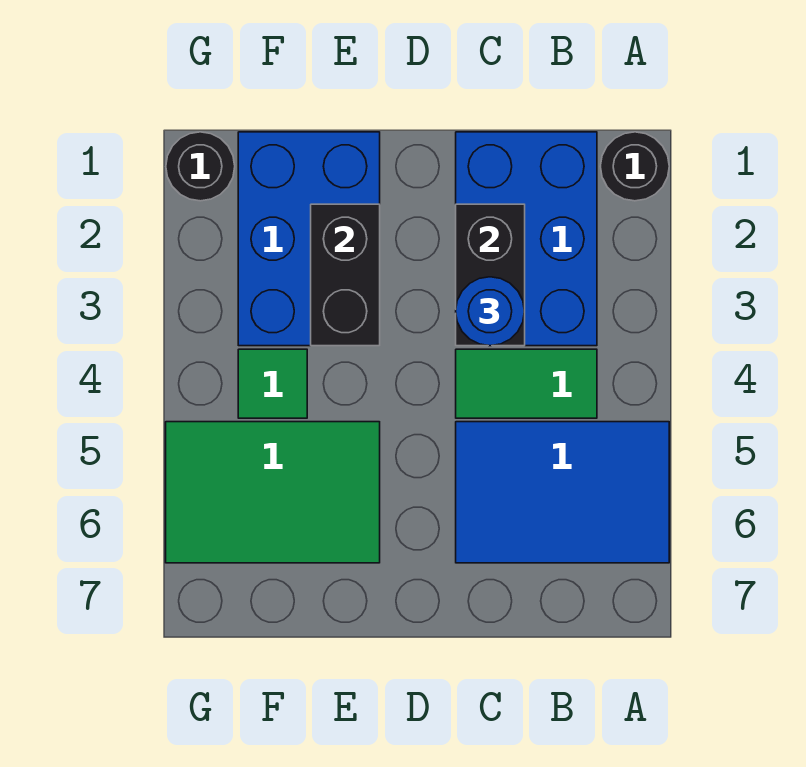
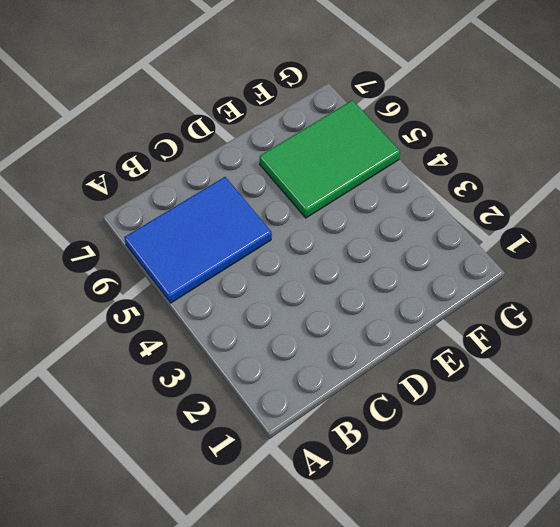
none -> black 1x1 round brick [600,132,669,201]
none -> blue 2x3 brick [456,132,597,346]

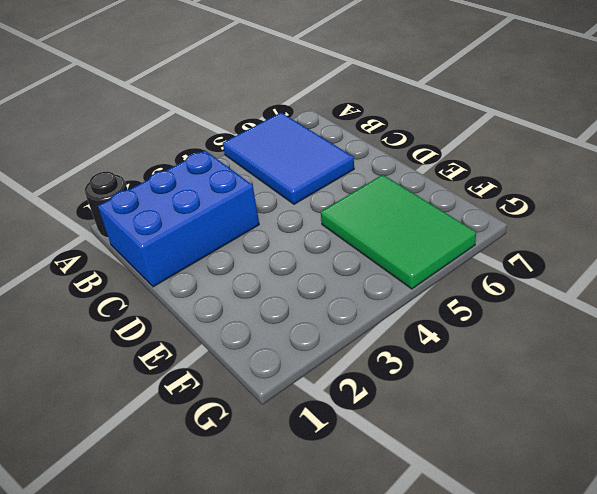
none -> green 1x2 tile [456,349,597,418]
none -> blue 2x3 brick [238,132,380,346]

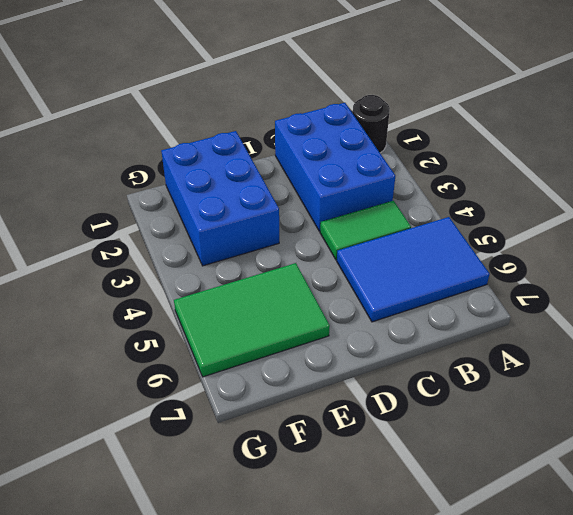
none -> green 1x1 tile [238,349,307,418]
none -> black 1x1 round brick [166,132,235,201]

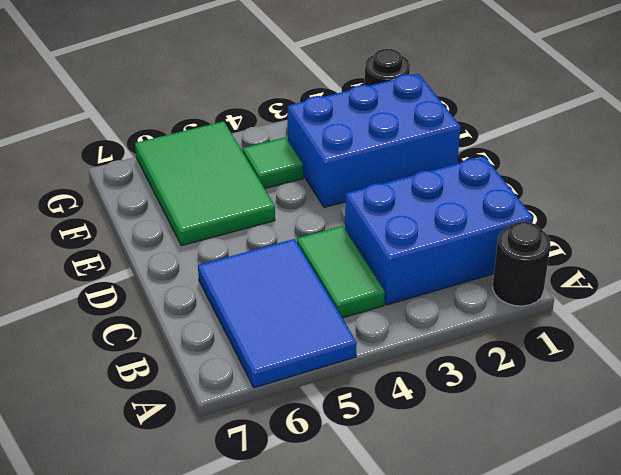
none -> black 1x2 brick [456,204,525,346]
none -> black 1x2 brick [311,204,380,346]

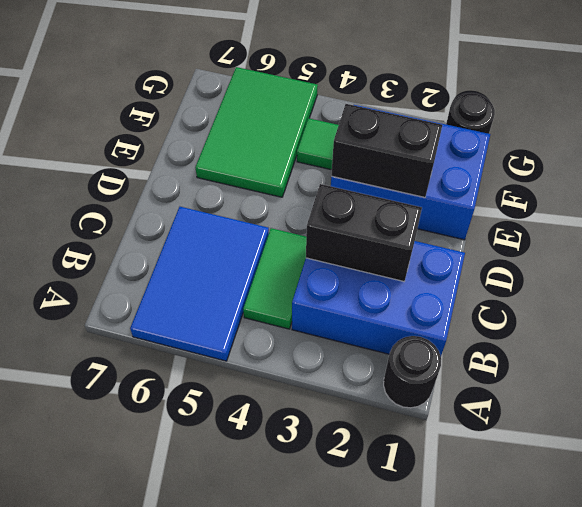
none -> blue 1x1 round brick [456,277,524,346]

